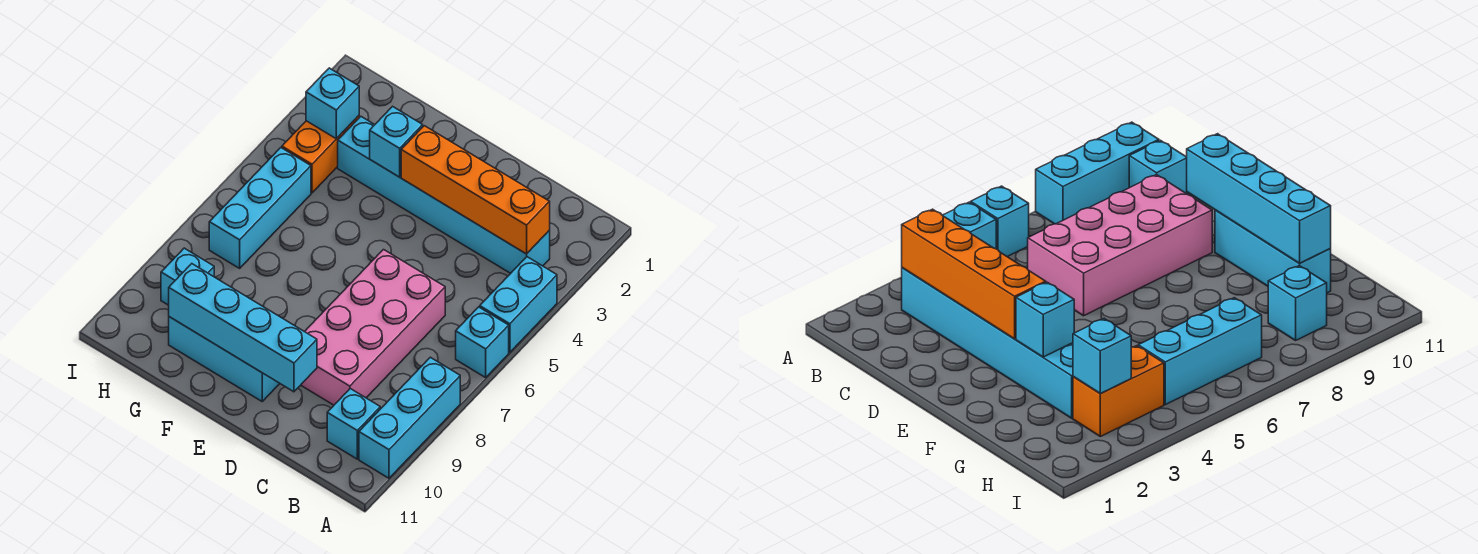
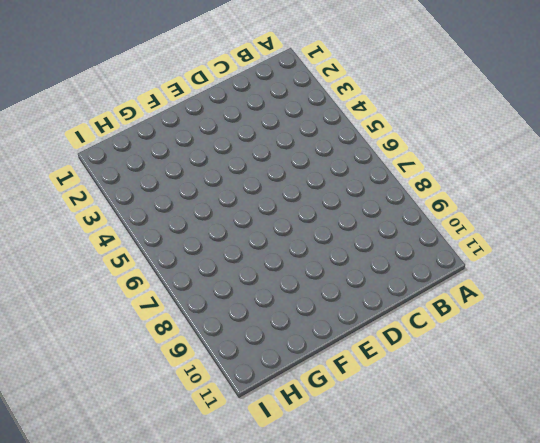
none -> cyan 1x2 brick [480,257,557,352]
none -> cyan 1x1 brick [456,307,509,378]
none -> cyan 1x3 brick [359,357,460,478]

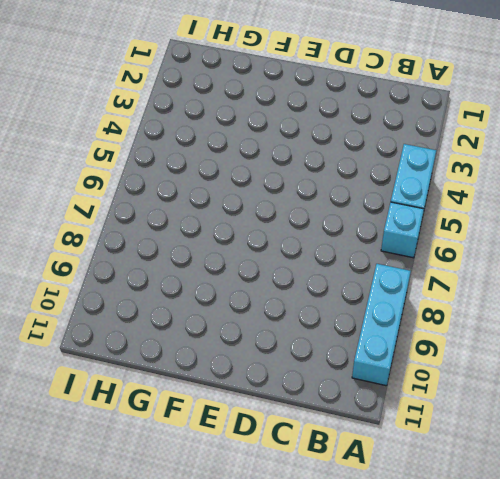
none -> cyan 1x6 brick [338,116,550,273]
none -> cyan 1x1 brick [327,389,380,459]
none -> pink 2x4 brick [301,250,445,405]

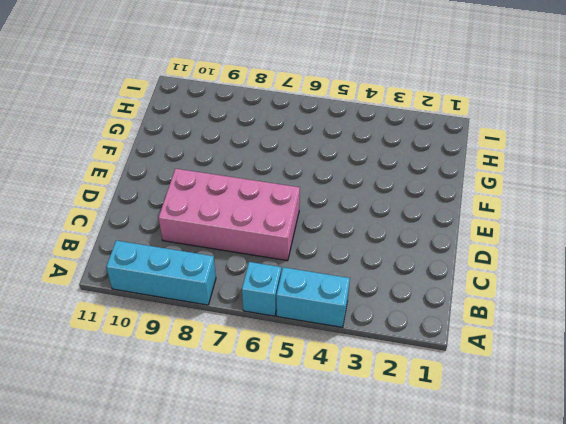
none -> cyan 1x6 brick [338,116,550,273]
none -> cyan 1x1 brick [327,389,380,459]
none -> cyan 1x3 brick [169,317,280,401]

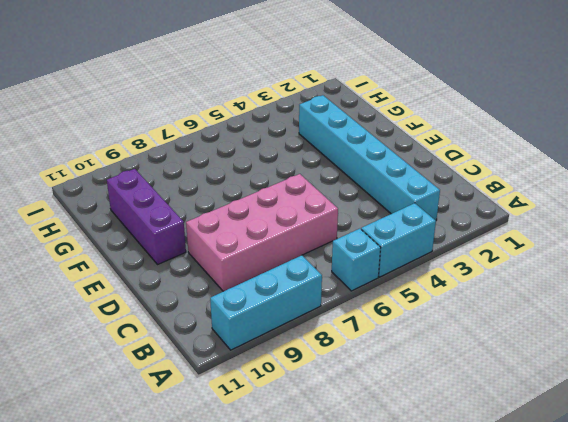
purple 1x3 brick [107,169,186,264] -> cyan 1x3 brick [169,317,280,401]
none -> cyan 1x1 brick [327,389,380,459]
none -> orange 1x2 brick [282,116,359,193]
none -> cyan 1x3 brick [209,148,311,268]

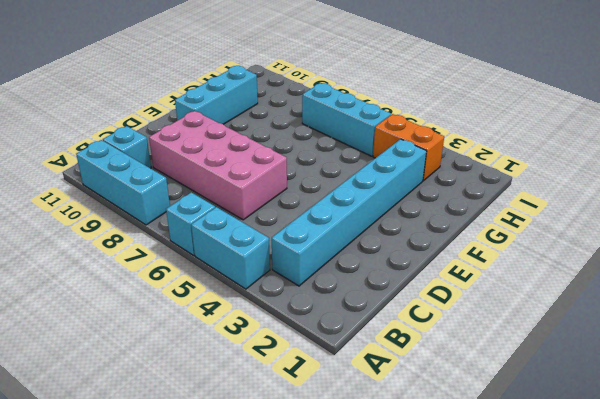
none -> cyan 1x1 brick [161,248,214,305]
none -> orange 1x4 brick [401,126,550,254]
none -> cyan 1x4 brick [169,264,317,392]

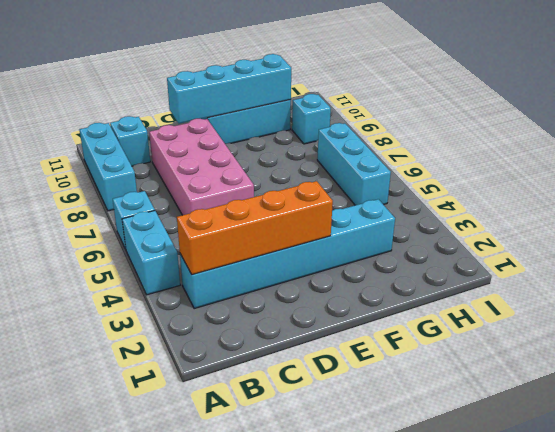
none -> orange 1x2 brick [282,116,359,193]
none -> cyan 1x1 brick [370,106,423,177]
none -> cyan 1x1 brick [306,68,359,139]

